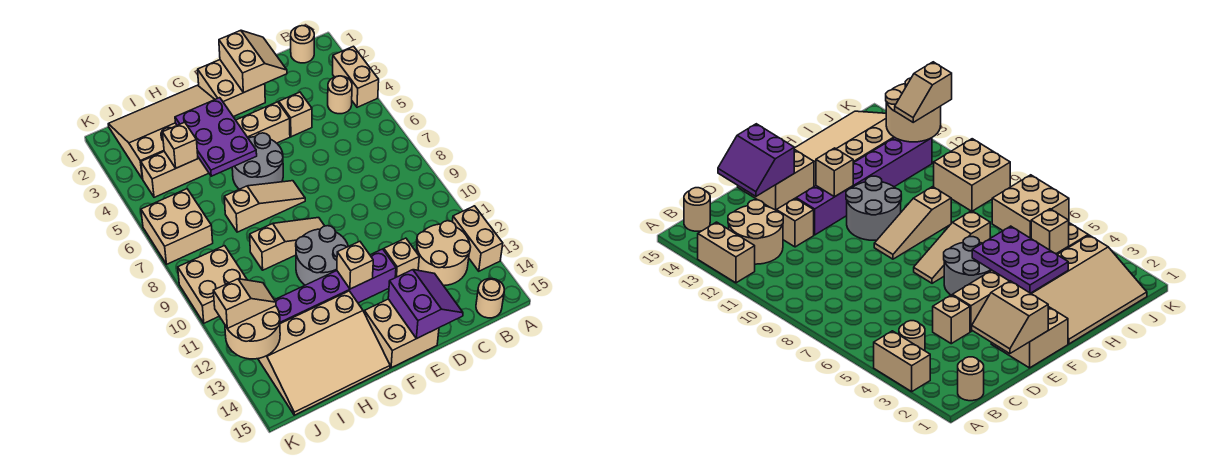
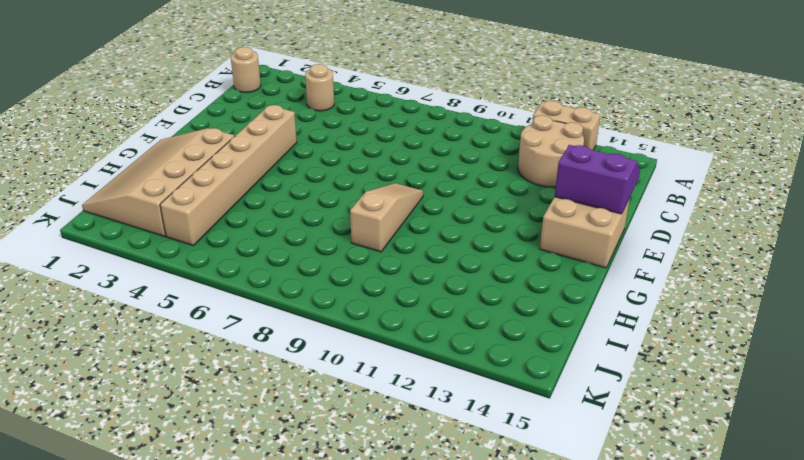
none -> tan 1x2 brick [333,46,379,107]
none -> tan 1x1 round brick [476,279,504,318]
none -> tan 1x1 brick [279,92,312,137]

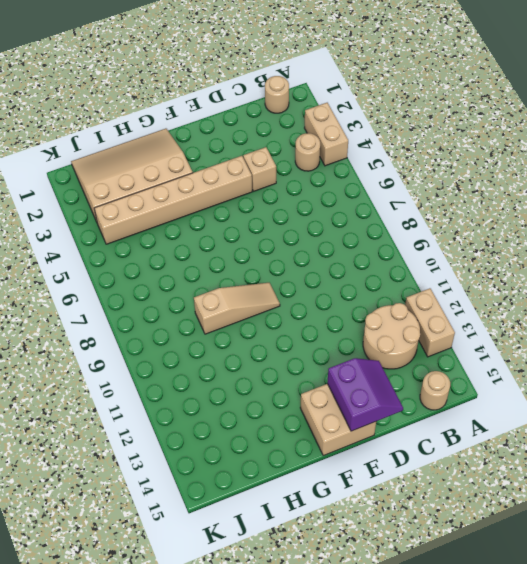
none -> tan 1x1 brick [384,238,419,278]
none -> tan 2x2 brick [198,60,265,117]
none -> purple 1x6 brick [275,249,396,324]

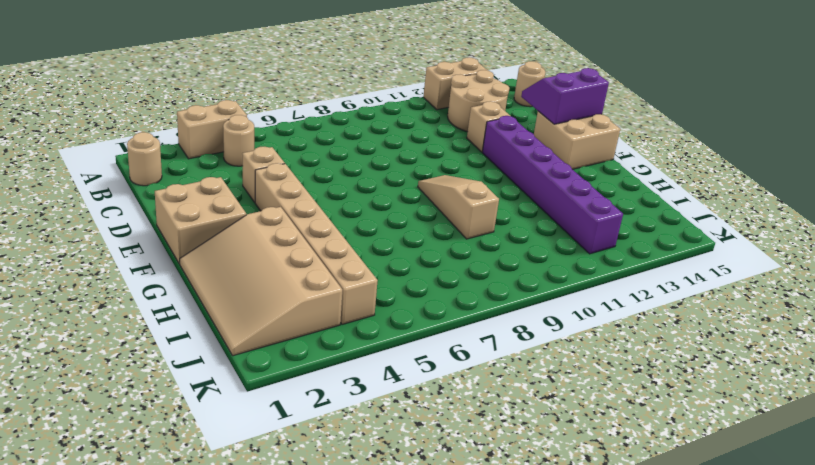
none -> grey 2x2 round brick [232,133,283,189]
none -> tan 1x3 slope [224,181,305,232]
none -> grey 2x2 round brick [296,226,348,285]

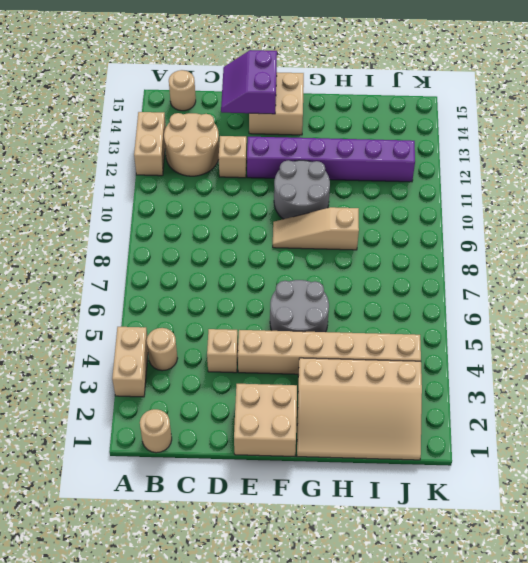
none -> tan 1x3 slope [224,181,305,232]
none -> tan 3x4 slope [258,291,390,415]
none -> tan 2x2 brick [141,189,213,264]

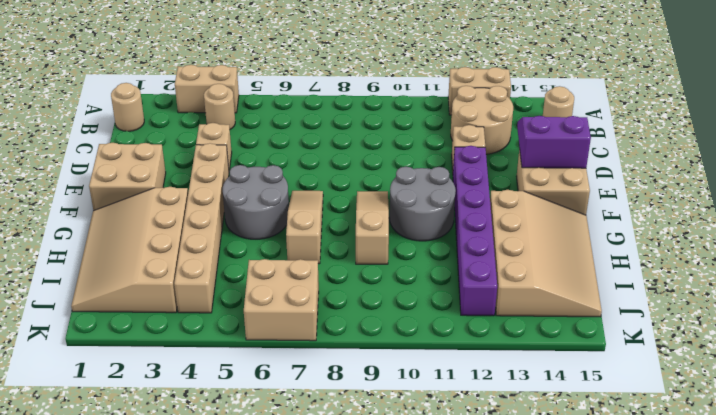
none -> tan 2x2 brick [178,246,247,323]
none -> tan 2x2 slope [219,30,287,93]
none -> tan 1x1 brick [337,241,373,289]

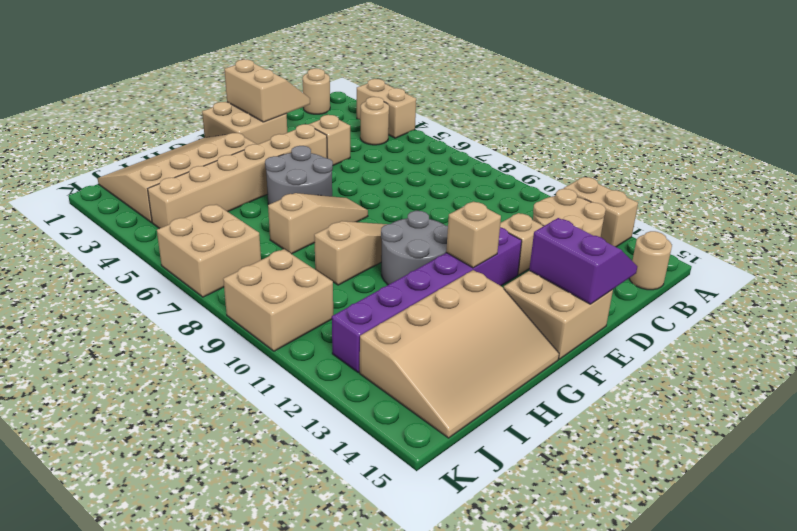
none -> purple 2x3 plate [175,98,257,176]
none -> tan 1x1 brick [162,122,198,168]
none -> tan 2x2 round brick [225,306,280,359]

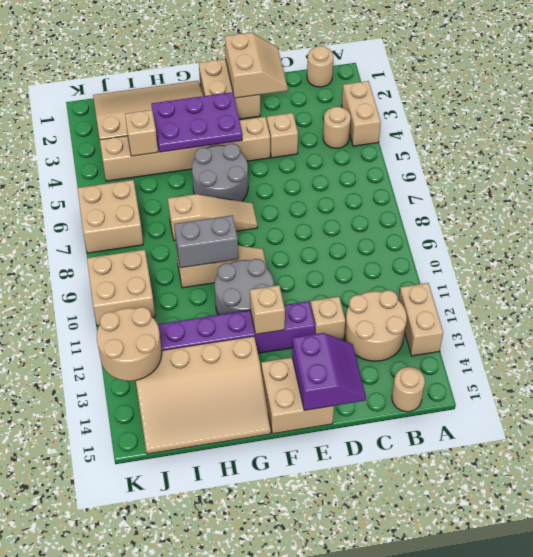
purple 2x3 plate [151,92,242,152] -> purple 2x3 plate turned to [175,98,257,176]
grey 1x2 brick [174,215,238,268] -> none
none -> tan 1x2 slope [213,279,276,329]

